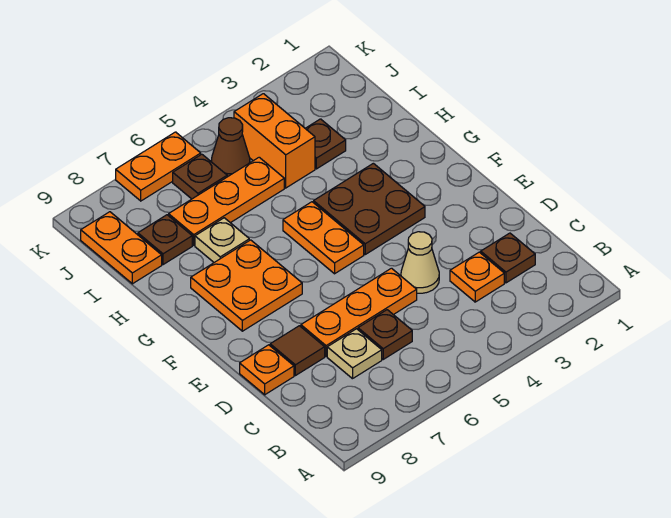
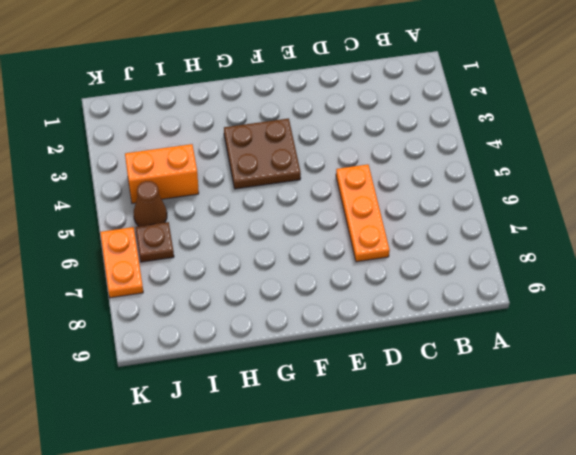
none -> brown 1x1 plate [481,233,535,283]
none -> orange 1x1 plate [450,252,504,302]
none -> brown 1x1 plate [358,310,412,359]

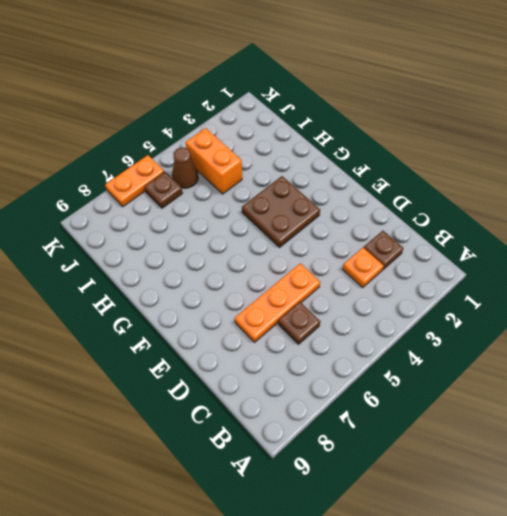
none -> tan 1x1 plate [327,329,382,379]
none -> tan 1x1 cone [401,232,439,293]
none -> brown 1x1 tile [270,326,325,376]

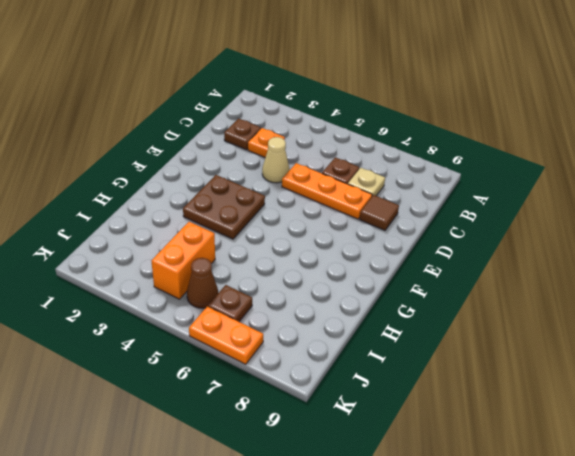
none -> orange 1x1 plate [240,345,294,395]
none -> orange 1x2 plate [283,202,364,274]
none -> orange 2x2 plate [191,240,302,331]

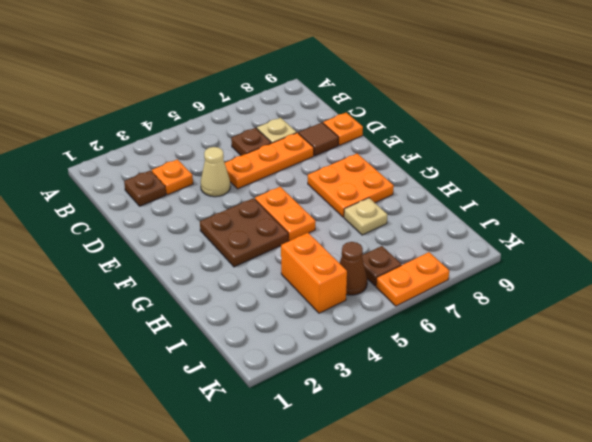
none -> brown 1x1 plate [305,119,346,169]
none -> orange 1x3 plate [169,157,284,245]
none -> brown 1x1 plate [138,215,192,265]

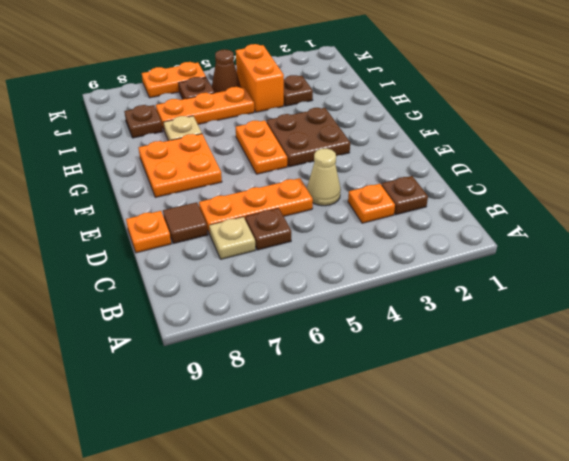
none -> orange 1x2 plate [81,212,162,284]

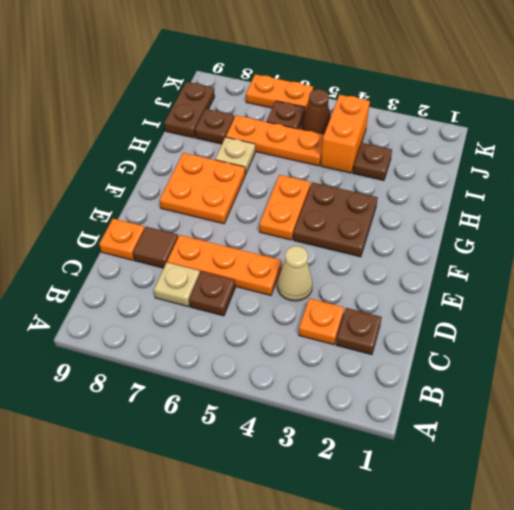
brown 1x2 plate [164,82,215,138] -> orange 1x2 plate [81,212,162,284]

